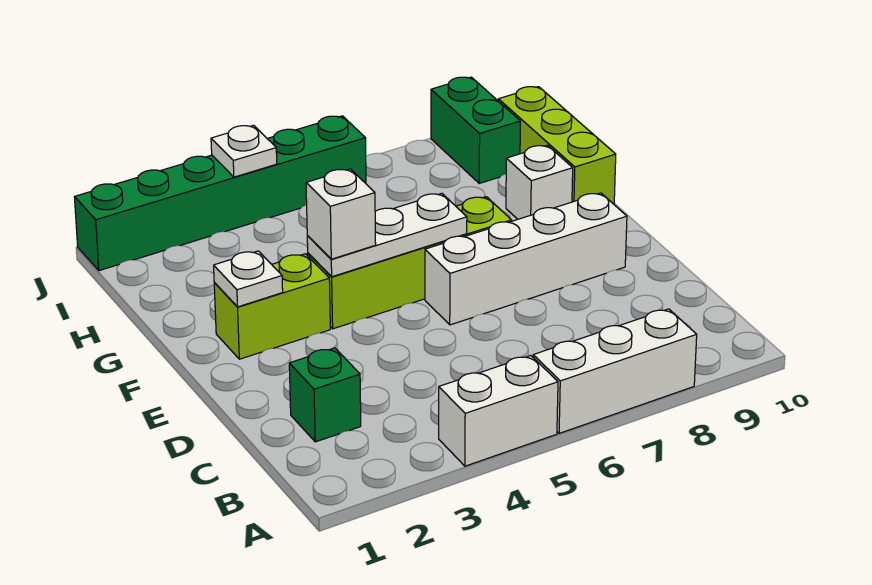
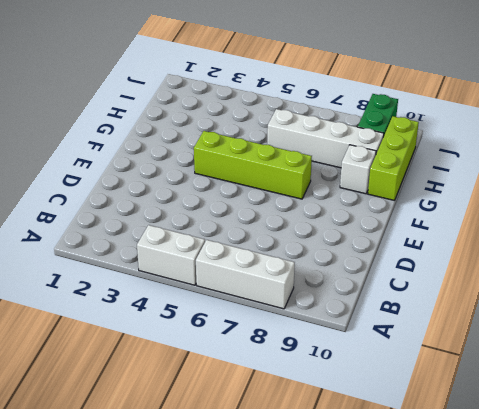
white 1x4 brick [267,109,384,168] -> white 1x4 brick moved to [425,193,627,325]
none -> green 1x1 brick [289,348,361,442]
none -> lime 1x2 brick [214,254,330,359]
none -> green 1x6 brick [75,116,366,271]

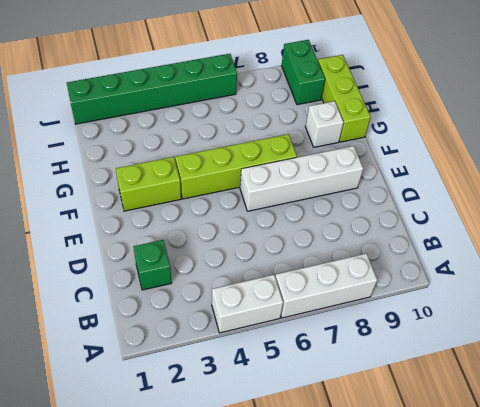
none -> white 1x1 plate [214,251,283,307]
none -> white 1x3 plate [307,193,467,277]
none -> white 1x1 plate [211,125,277,177]

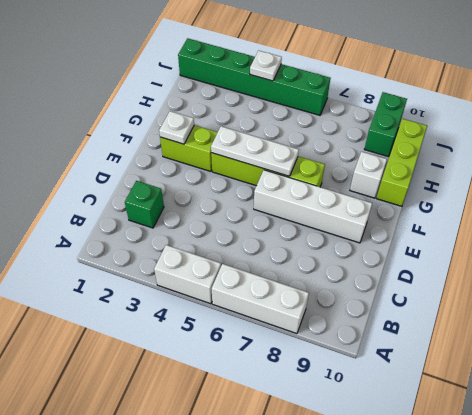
none -> white 1x1 brick [306,169,376,259]

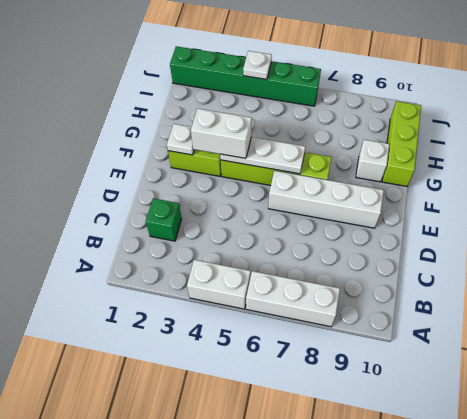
white 1x2 brick [191,109,252,158] -> white 1x1 brick [306,169,376,259]
none -> green 1x2 brick [431,77,521,183]

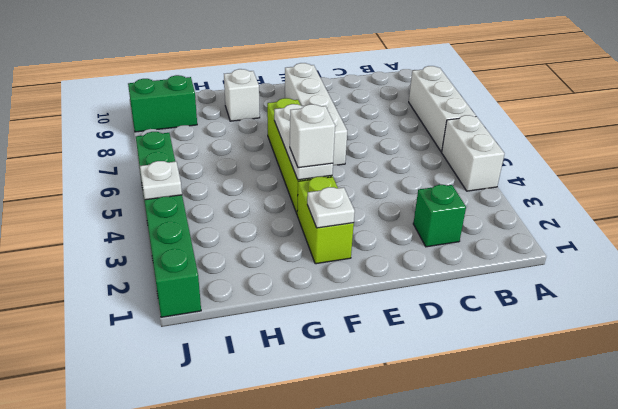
none -> lime 1x3 brick [498,87,616,204]

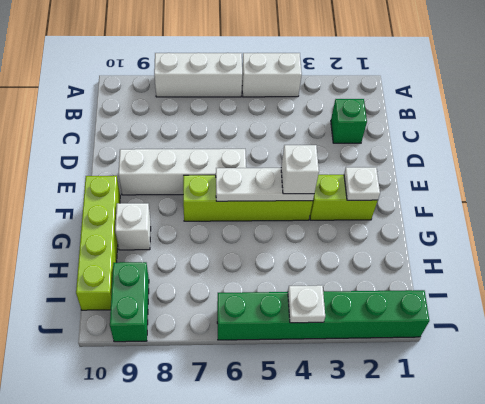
lime 1x4 brick [76,176,120,310] -> lime 1x3 brick [498,87,616,204]

